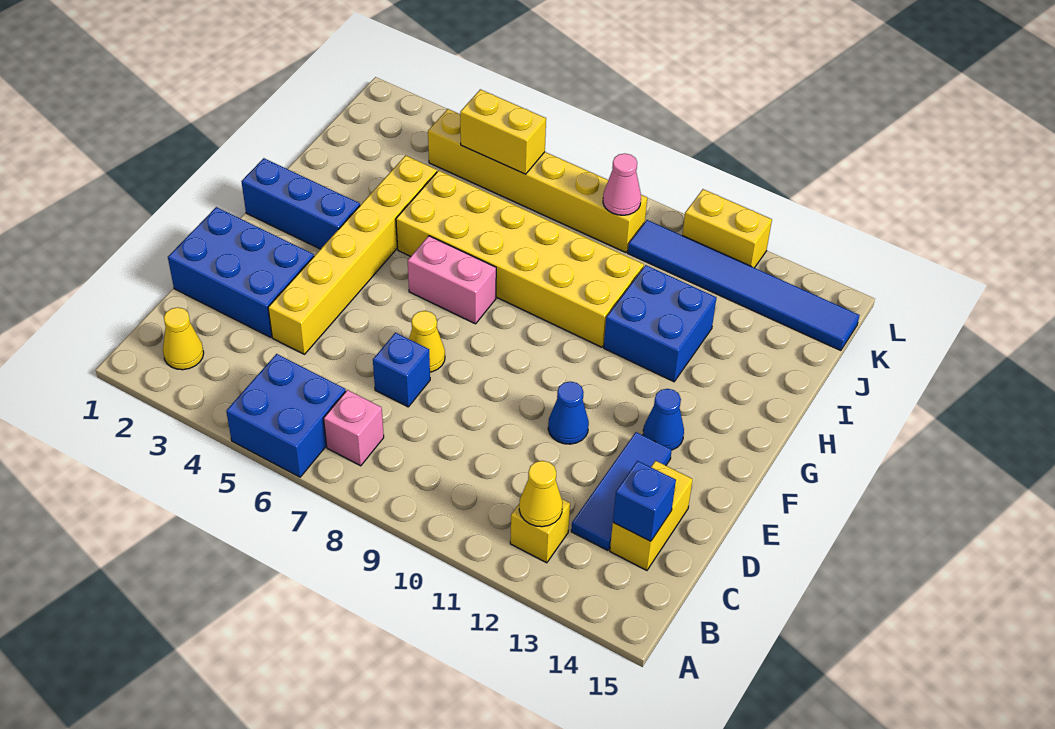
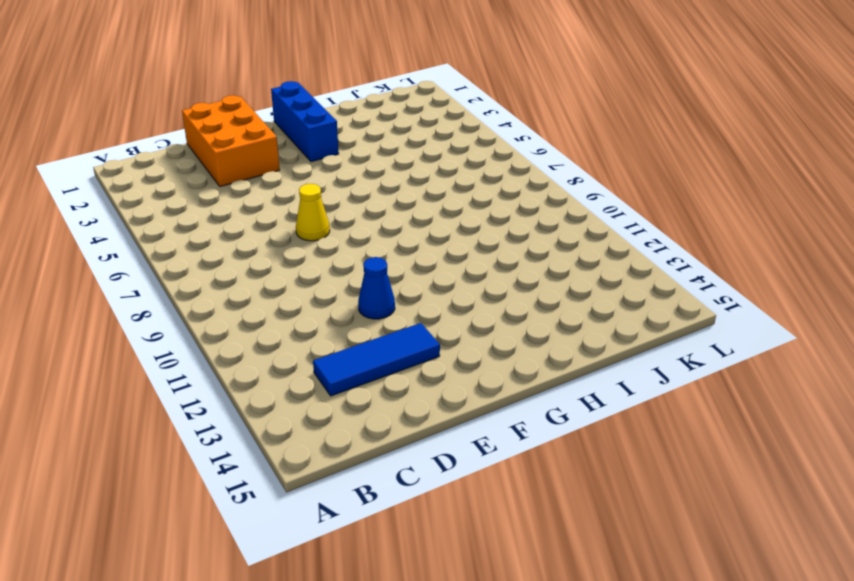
orange 2x3 brick [182,95,280,187] -> blue 2x3 brick [168,207,314,337]
none -> blue 2x2 brick [226,354,346,477]
none -> yellow 1x1 cone [163,308,204,370]
none -> pink 1x1 brick [324,390,384,466]

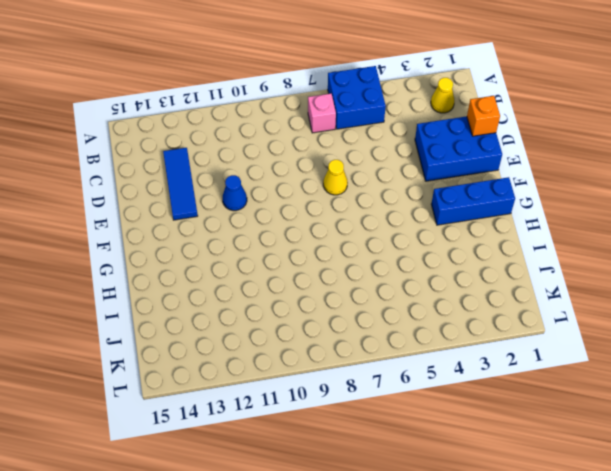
orange 1x1 brick [467,96,500,136] -> none
none -> yellow 1x1 brick [510,499,570,563]
none -> yellow 1x2 brick [610,461,693,570]
none -> yellow 1x6 brick [268,155,437,354]

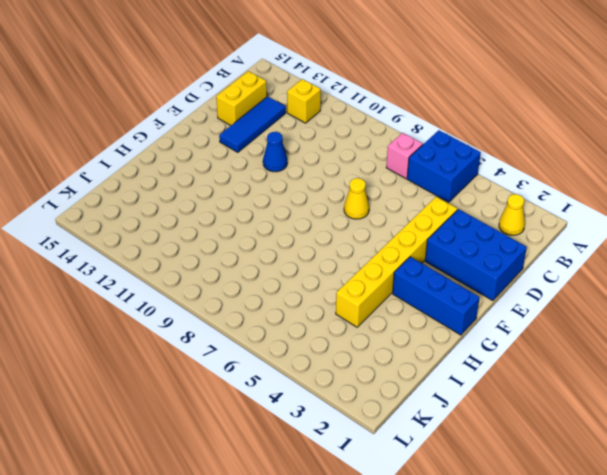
none -> blue 1x1 brick [373,333,430,407]
none -> blue 1x1 cone [643,389,684,450]
none -> pink 1x2 brick [408,236,496,324]

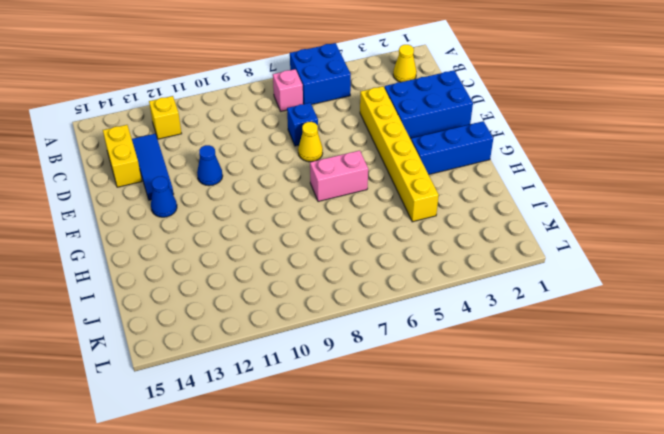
none -> yellow 2x6 brick [396,170,644,347]
none -> blue 2x2 brick [604,265,717,382]
none -> yellow 1x6 brick [428,109,647,253]

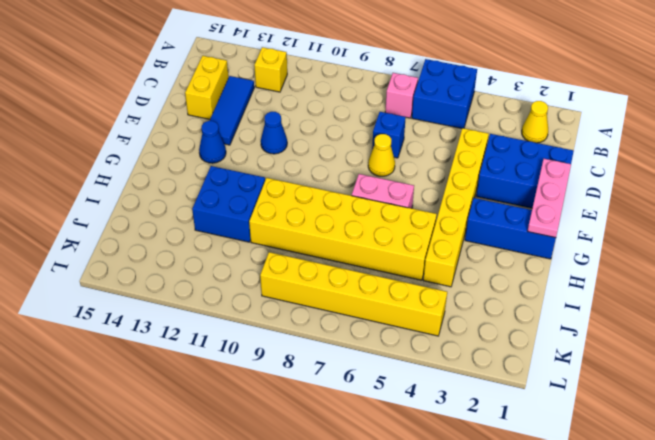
pink 1x3 plate [527,159,571,238] -> none
none -> blue 1x6 tile [628,220,860,351]
none -> yellow 1x2 brick [682,189,772,268]
none -> yellow 1x1 cone [519,461,563,527]

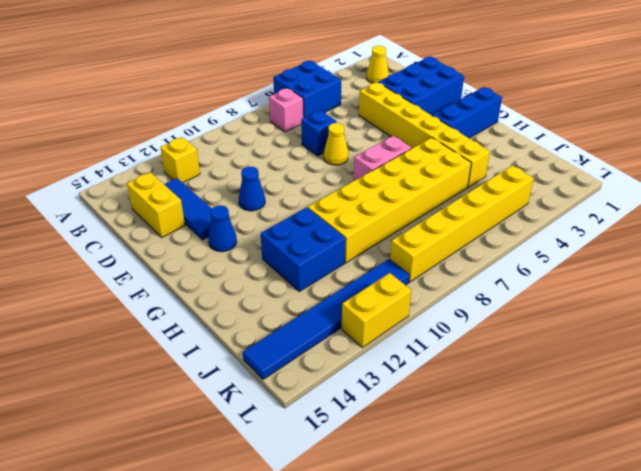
none -> yellow 1x1 cone [519,461,563,527]
none -> blue 1x1 brick [613,461,676,541]
none -> yellow 1x2 brick [460,89,546,174]

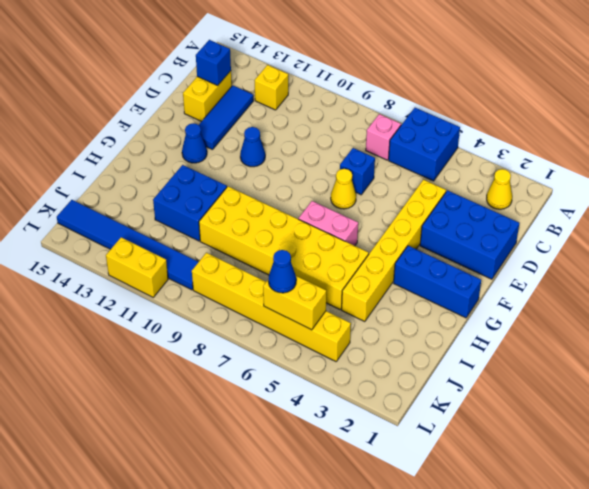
blue 1x1 cone [268,250,296,293] -> none
none -> yellow 1x1 cone [519,461,563,527]
none -> pink 1x1 cone [603,154,641,215]

